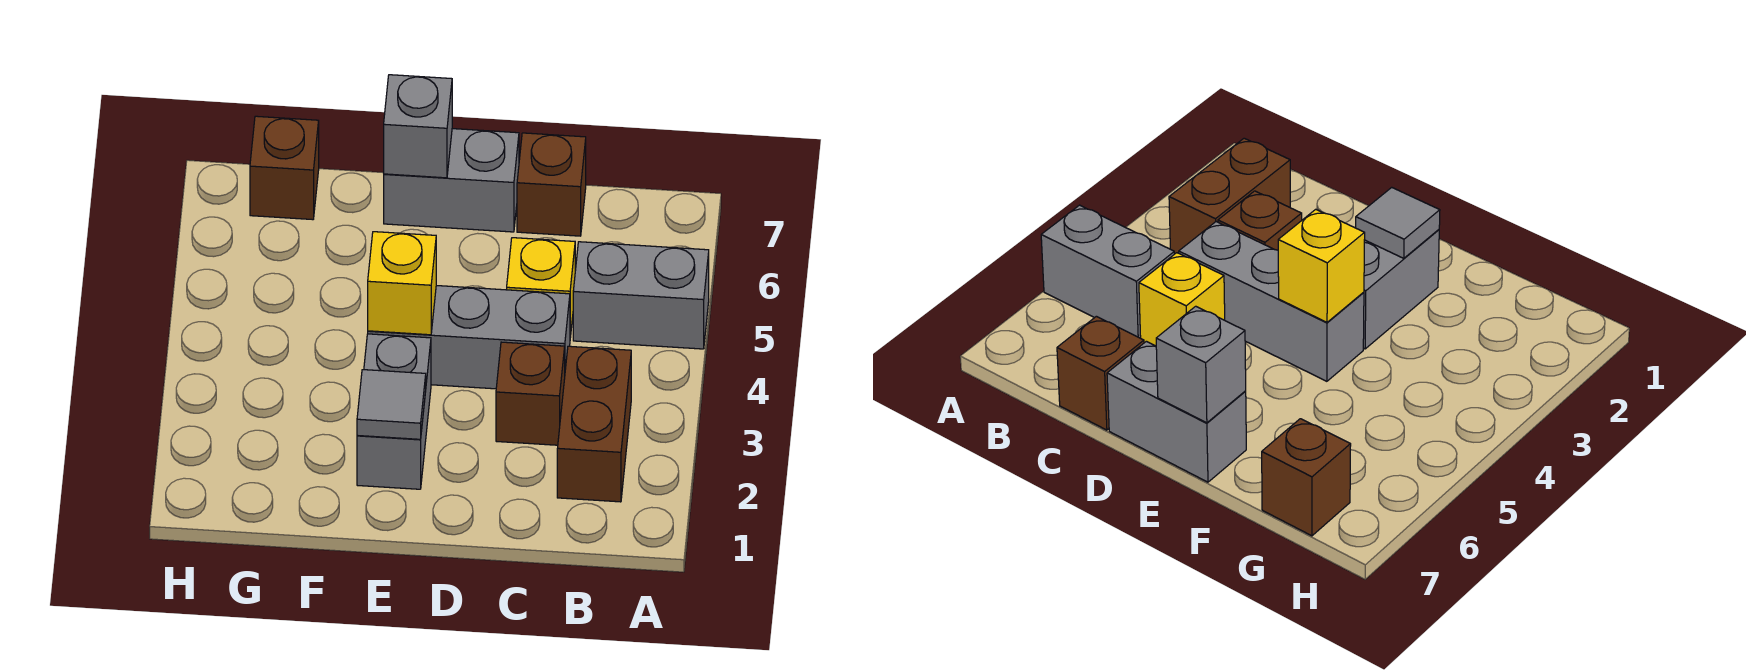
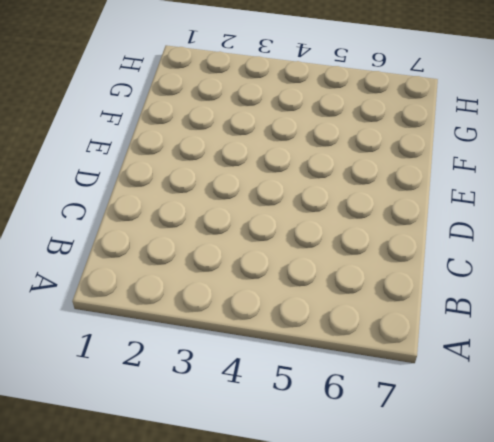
none -> grey 1x2 brick [573,242,709,349]
none -> brown 1x2 brick [557,346,631,502]
none -> brown 1x1 brick [496,342,565,445]

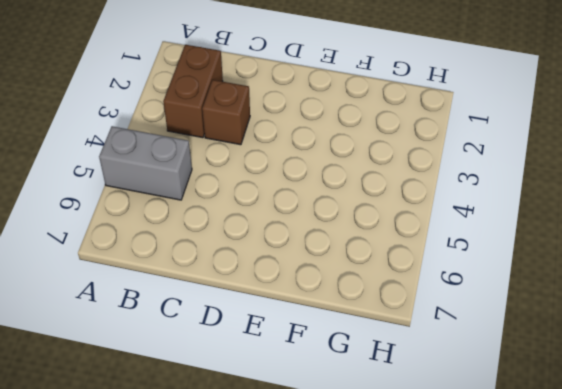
none -> grey 1x3 brick [368,286,570,389]
none -> yellow 1x1 brick [507,238,575,337]
none -> brown 1x1 brick [517,133,586,236]

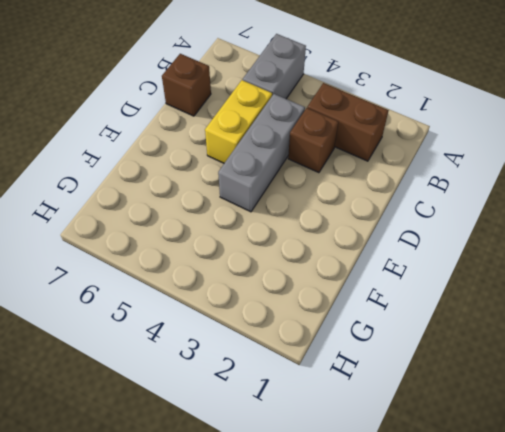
yellow 1x2 brick [205,80,272,163] -> yellow 1x1 brick [507,238,575,337]
none -> grey 1x2 brick [384,129,519,232]
none -> grey 1x2 brick [357,334,431,489]
none -> brown 1x1 brick [250,116,319,220]

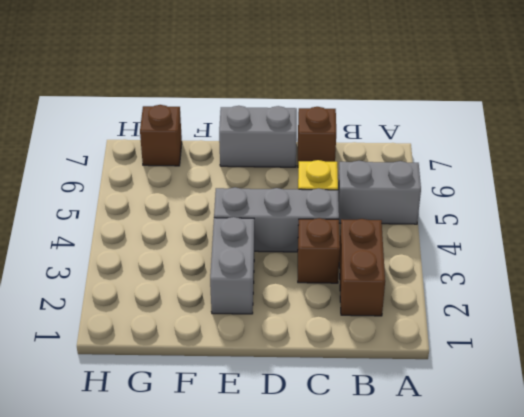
none -> grey 1x1 tile [357,370,426,439]
none -> yellow 1x1 brick [368,232,436,335]
none -> grey 1x1 brick [384,75,452,178]

